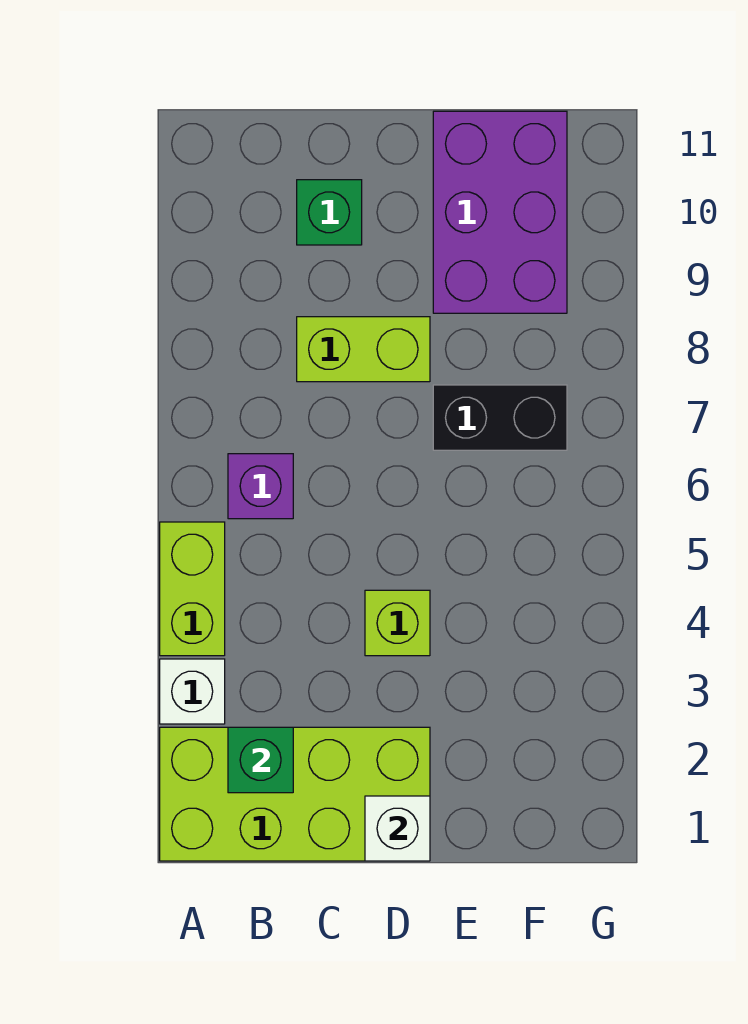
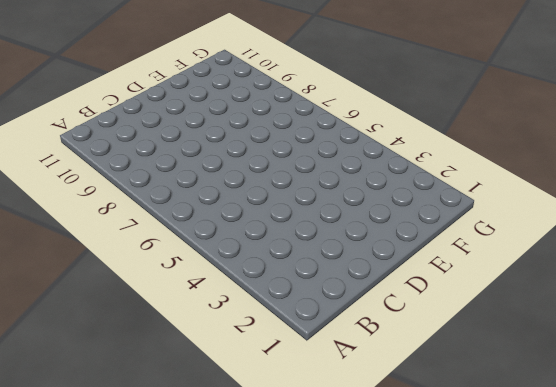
none -> lime 2x4 brick [160,727,430,861]
none -> white 1x1 brick [160,659,225,724]

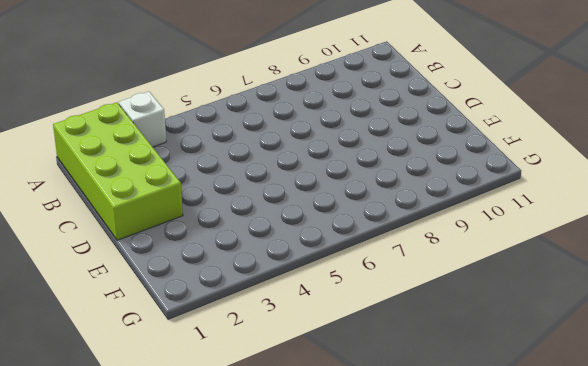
none -> lime 1x2 brick [160,522,225,656]
none -> purple 1x1 brick [228,454,293,519]

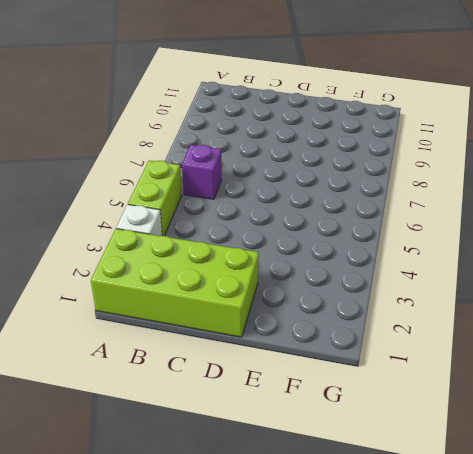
none -> lime 1x2 brick [297,317,430,382]
none -> green 1x1 brick [297,180,362,245]

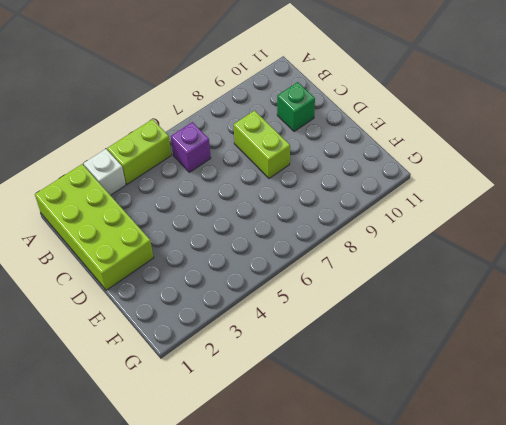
none -> lime 1x1 brick [365,590,430,656]
none -> black 1x2 brick [433,385,567,450]

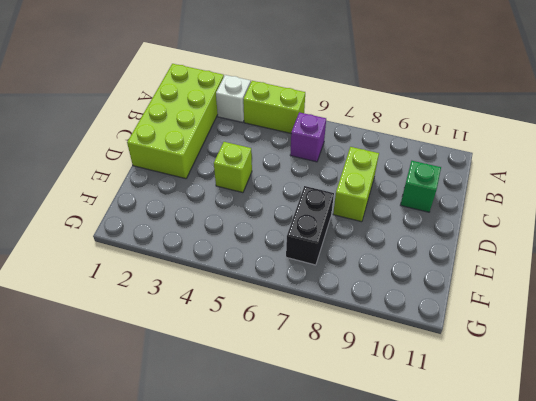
none -> purple 2x3 brick [433,111,567,313]
none -> green 1x1 brick [228,727,293,793]

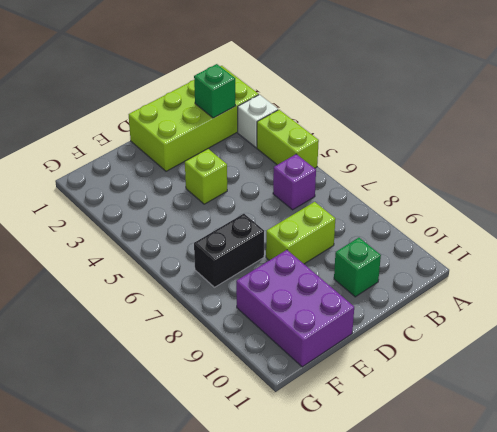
none -> white 1x1 brick [365,796,430,861]

